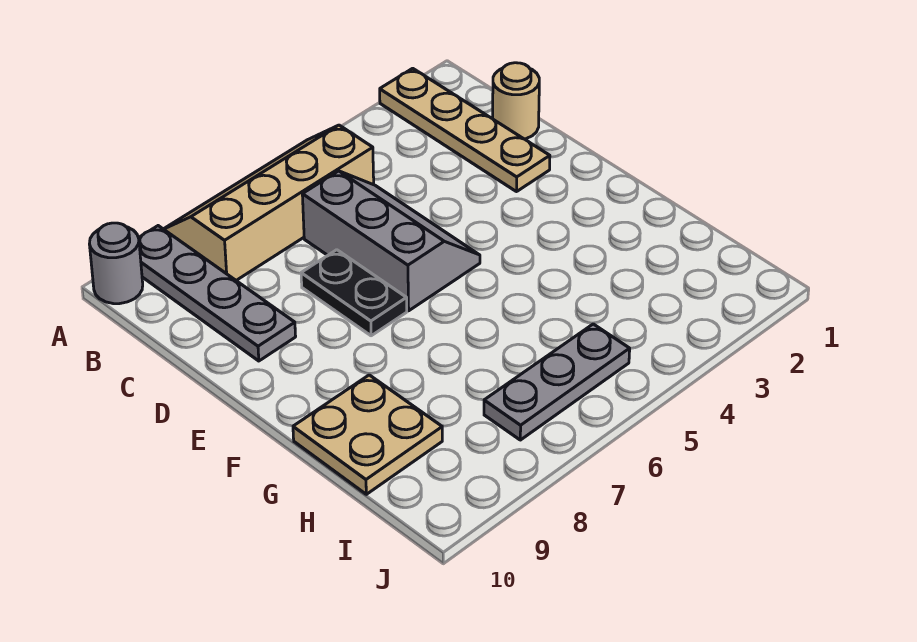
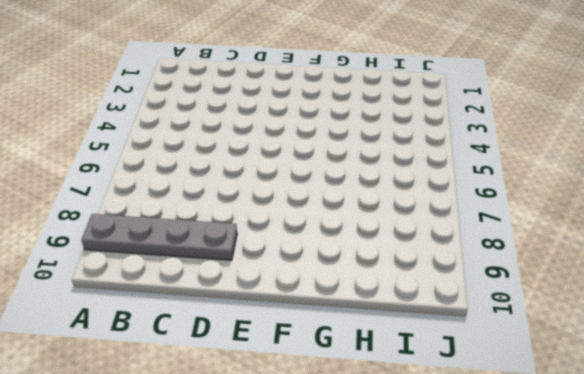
none -> tan 1x4 plate [380,68,550,192]
none -> tan 2x4 slope [164,125,374,280]

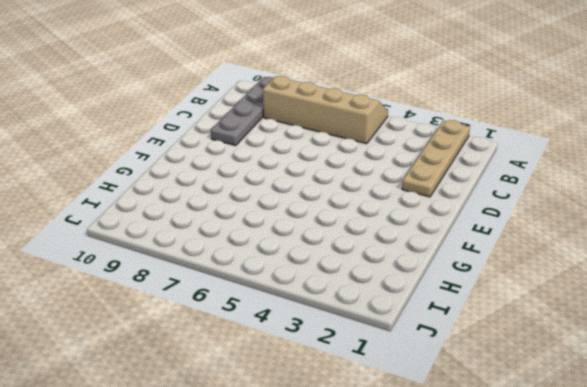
none -> grey 1x1 round brick [90,223,143,304]
none -> tan 1x1 round brick [493,63,539,139]

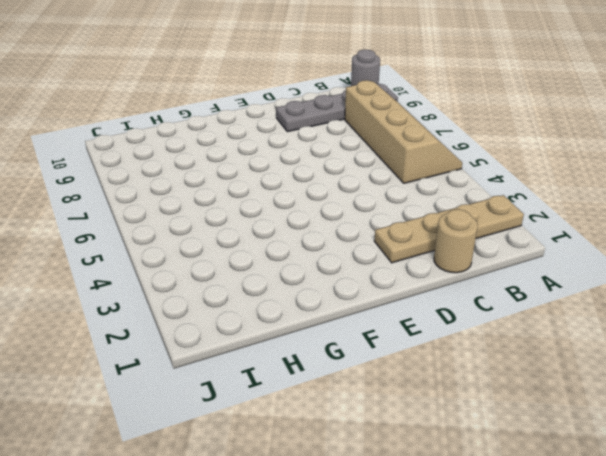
none -> grey 2x3 slope [302,171,480,311]
none -> black 1x2 plate [301,250,407,336]

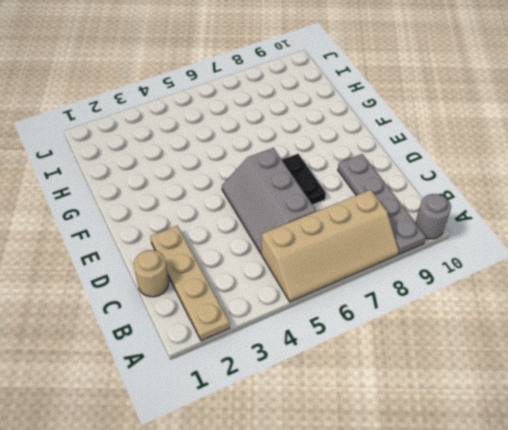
none -> tan 2x2 plate [293,375,442,494]
none -> grey 1x3 plate [484,324,630,440]

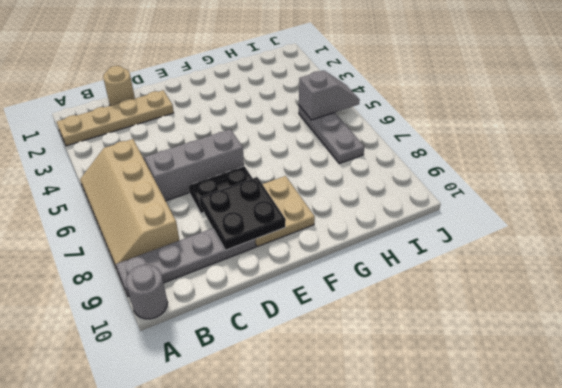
black 2x2 plate [199,177,286,250] -> none
tan 2x2 plate [255,176,315,247] -> tan 2x2 plate moved to [293,375,442,494]
grey 1x2 slope [299,70,360,120] -> none

